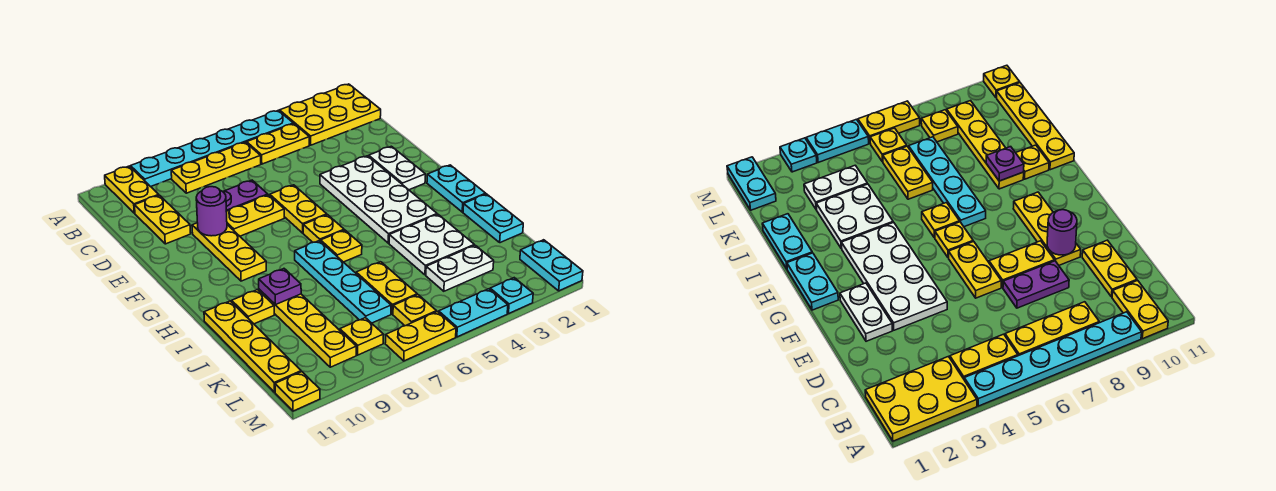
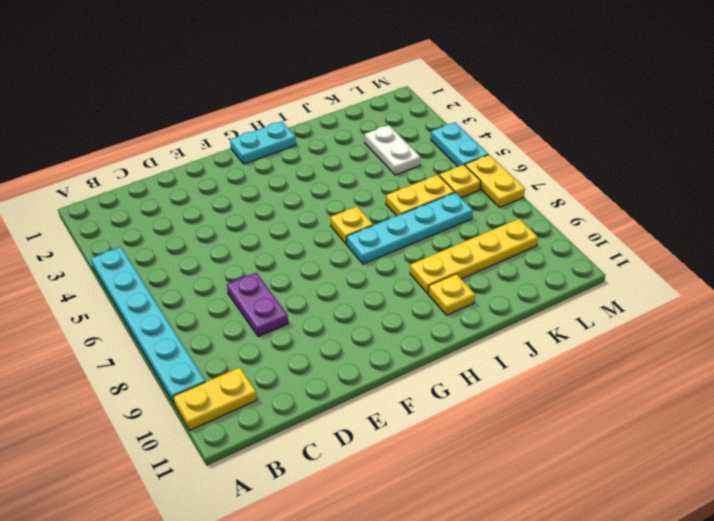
none -> yellow 2x3 plate [280,84,381,145]
none -> yellow 1x2 plate [247,124,309,164]
none -> yellow 1x3 plate [171,142,261,193]
none -> yellow 1x2 plate [135,195,191,244]

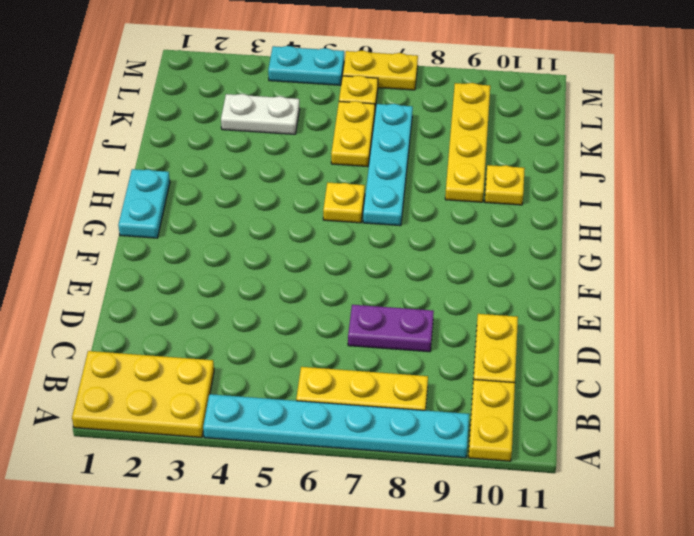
none -> yellow 1x2 plate [247,124,309,164]
none -> white 1x2 plate [369,146,425,190]
none -> white 2x4 plate [320,156,437,243]
none -> yellow 1x2 plate [270,185,327,233]

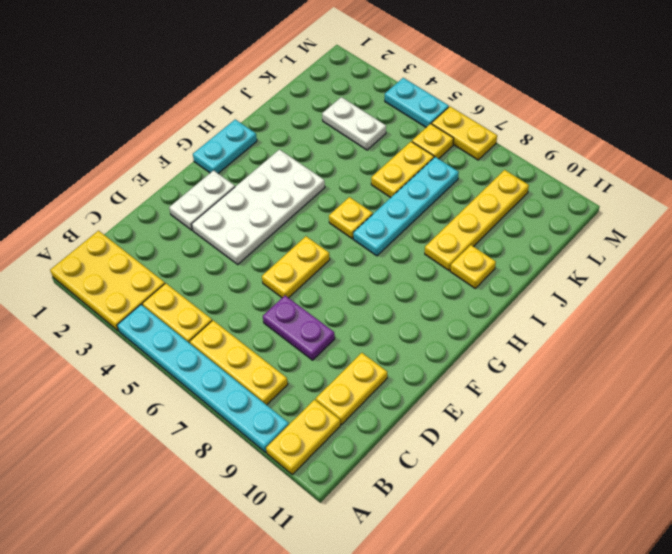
none -> yellow 1x2 plate [226,195,284,236]
none -> yellow 1x3 plate [192,223,266,281]
none -> yellow 1x1 plate [303,215,344,242]
none -> cyan 1x2 plate [463,194,523,243]

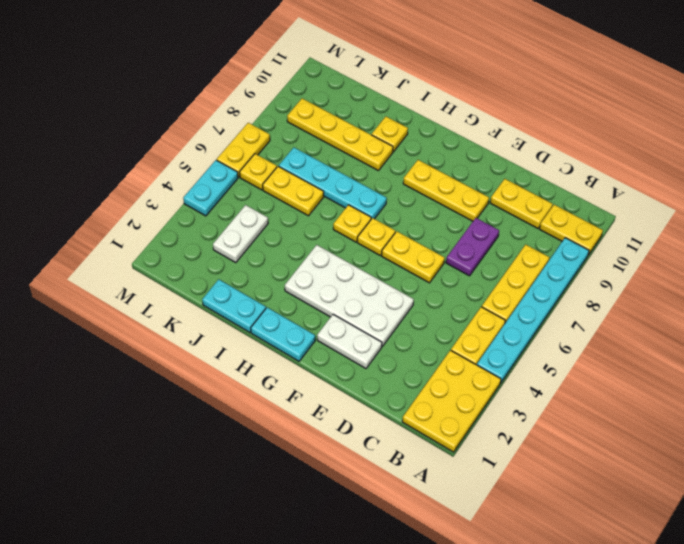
none -> yellow 1x2 plate [226,195,284,236]
none -> white 2x2 plate [389,214,474,275]
none -> yellow 1x4 plate [204,301,301,392]
none -> cyan 1x2 plate [520,240,583,291]

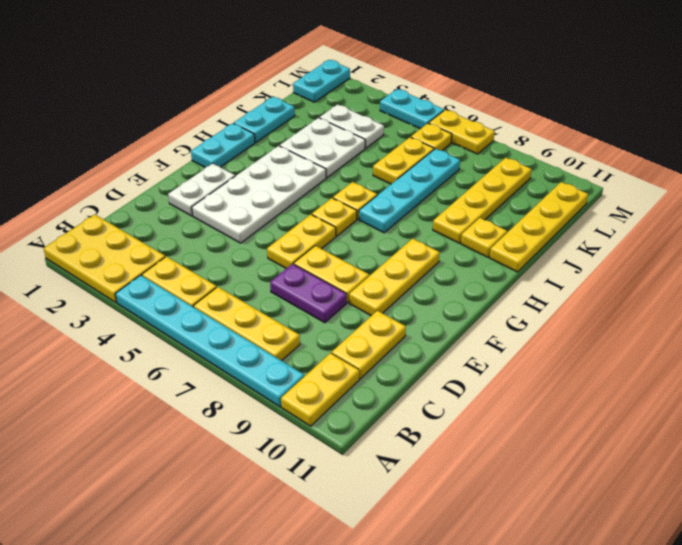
none -> yellow 1x1 plate [340,318,383,355]
none -> cyan 1x1 plate [490,278,533,314]
none -> yellow 1x1 plate [275,372,320,411]
none -> purple 1x1 round brick [196,187,227,236]

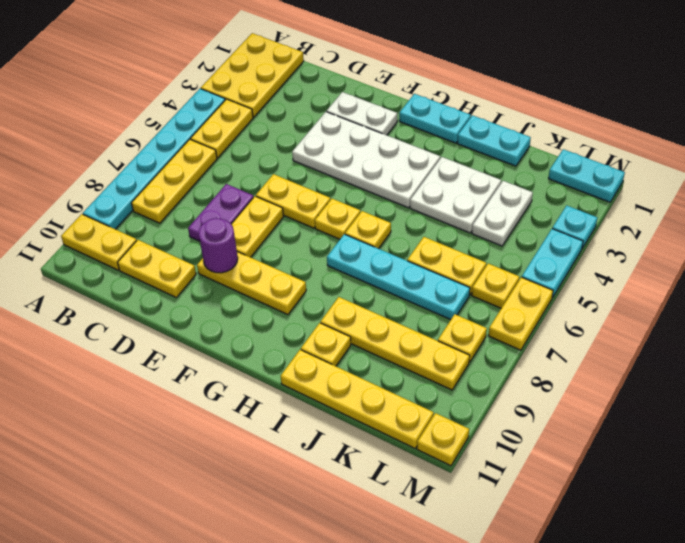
none -> purple 1x1 plate [259,269,301,305]

